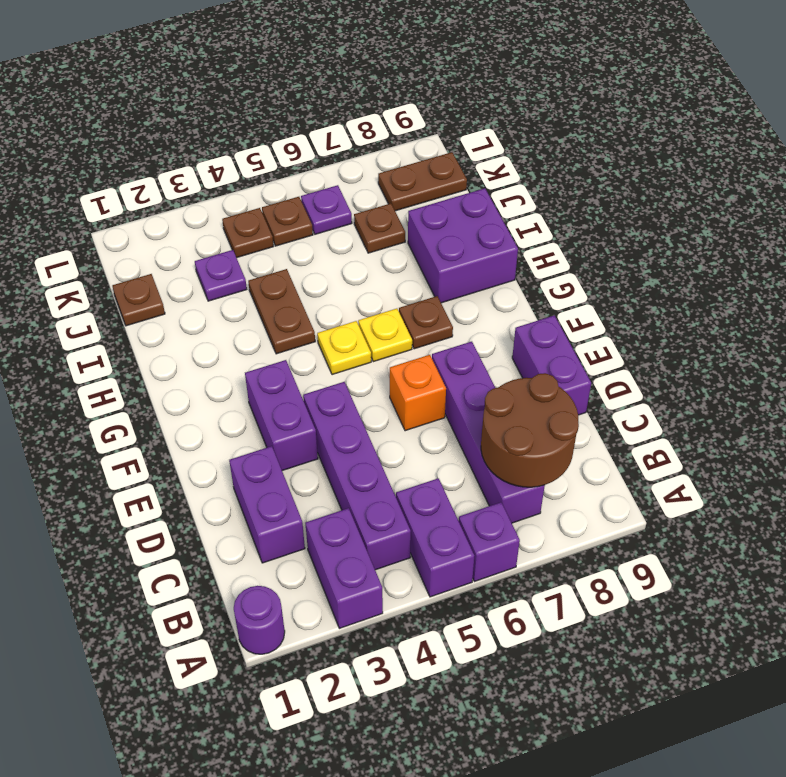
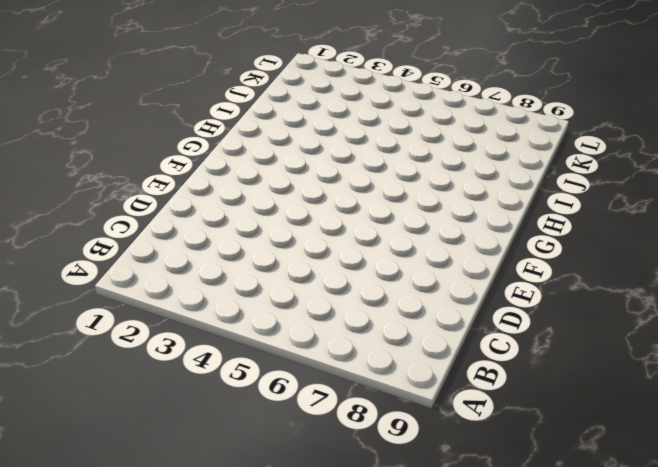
none -> purple 1x1 round brick [234,586,285,654]
none -> purple 1x2 brick [305,508,383,628]
none -> purple 1x2 brick [396,478,474,597]

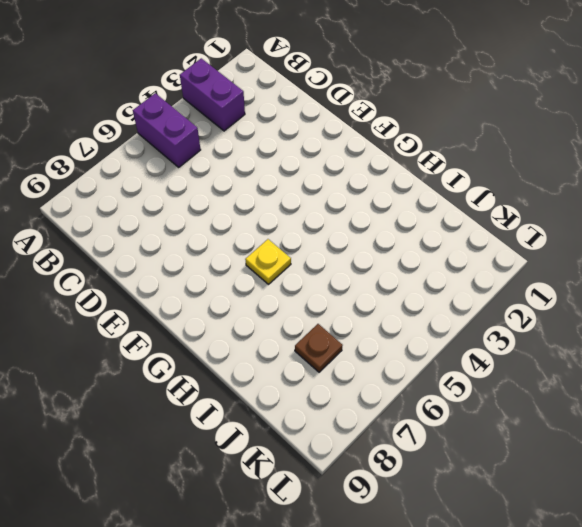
none -> purple 1x1 round brick [234,586,285,654]
none -> purple 1x1 brick [459,502,520,581]
none -> purple 1x4 brick [303,382,411,570]

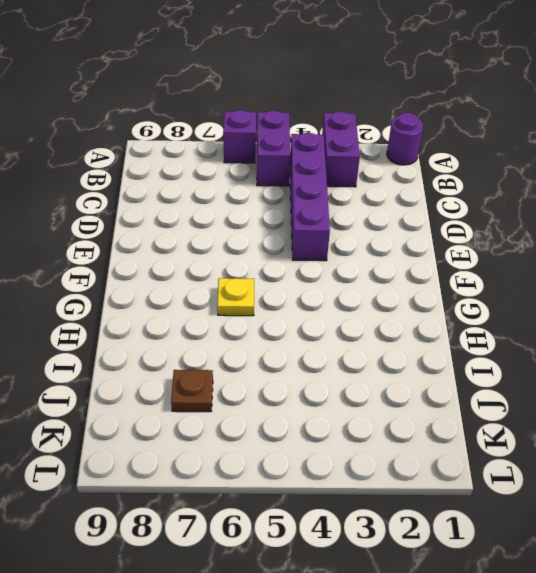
none -> purple 1x4 brick [432,342,545,523]
none -> purple 1x2 brick [229,446,305,563]
none -> purple 1x2 brick [512,315,591,415]

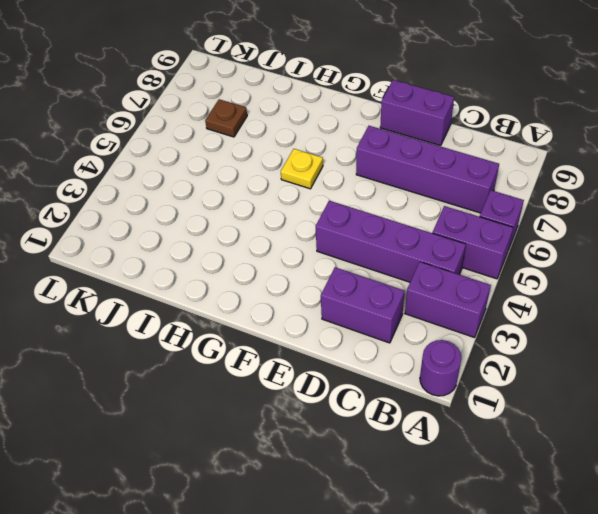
none -> purple 1x2 brick [245,360,318,471]
none -> orange 1x1 brick [390,355,446,431]
none -> yellow 1x1 plate [317,321,371,375]

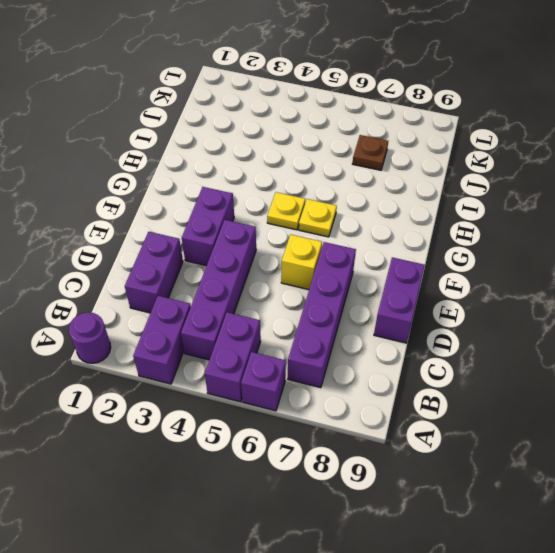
yellow 1x1 brick [281,235,322,290] -> orange 1x1 brick [390,355,446,431]
none -> brown 1x1 plate [399,296,453,349]
none -> brown 1x2 plate [248,269,315,354]
none -> purple 2x2 brick [408,188,518,303]

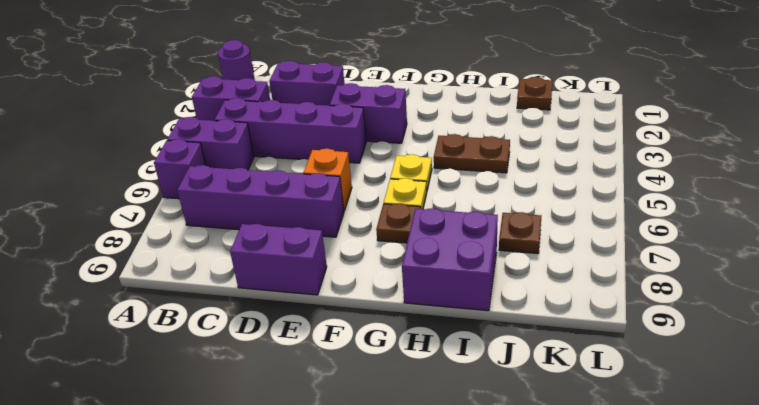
none -> purple 1x1 plate [195,250,247,301]
none -> brown 1x1 plate [222,208,273,258]
none -> brown 1x1 plate [262,197,313,246]

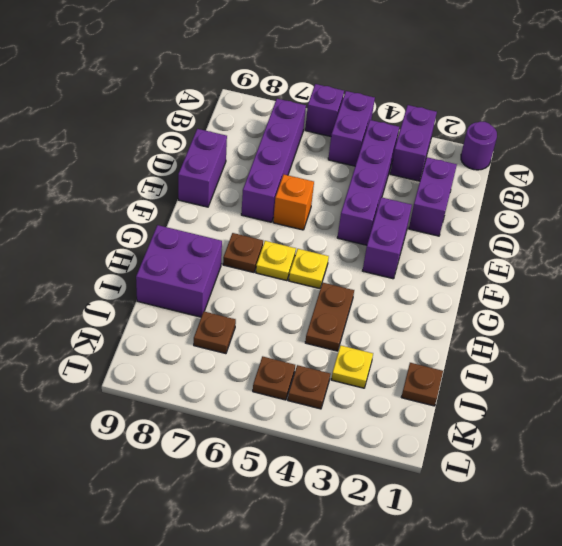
yellow 1x1 plate [331,345,373,388] -> purple 1x1 plate [195,250,247,301]
none -> purple 1x1 plate [301,185,352,234]
none -> brown 1x2 plate [378,152,467,211]
none -> brown 2x2 round brick [481,373,579,487]

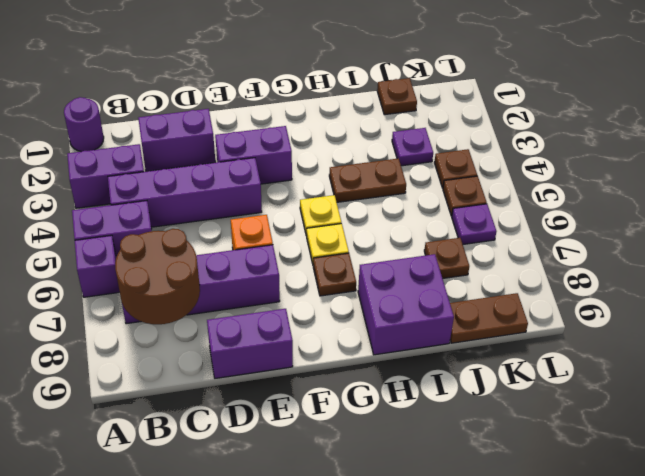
brown 1x2 plate [450,293,528,343] -> brown 1x2 plate turned to [378,152,467,211]

